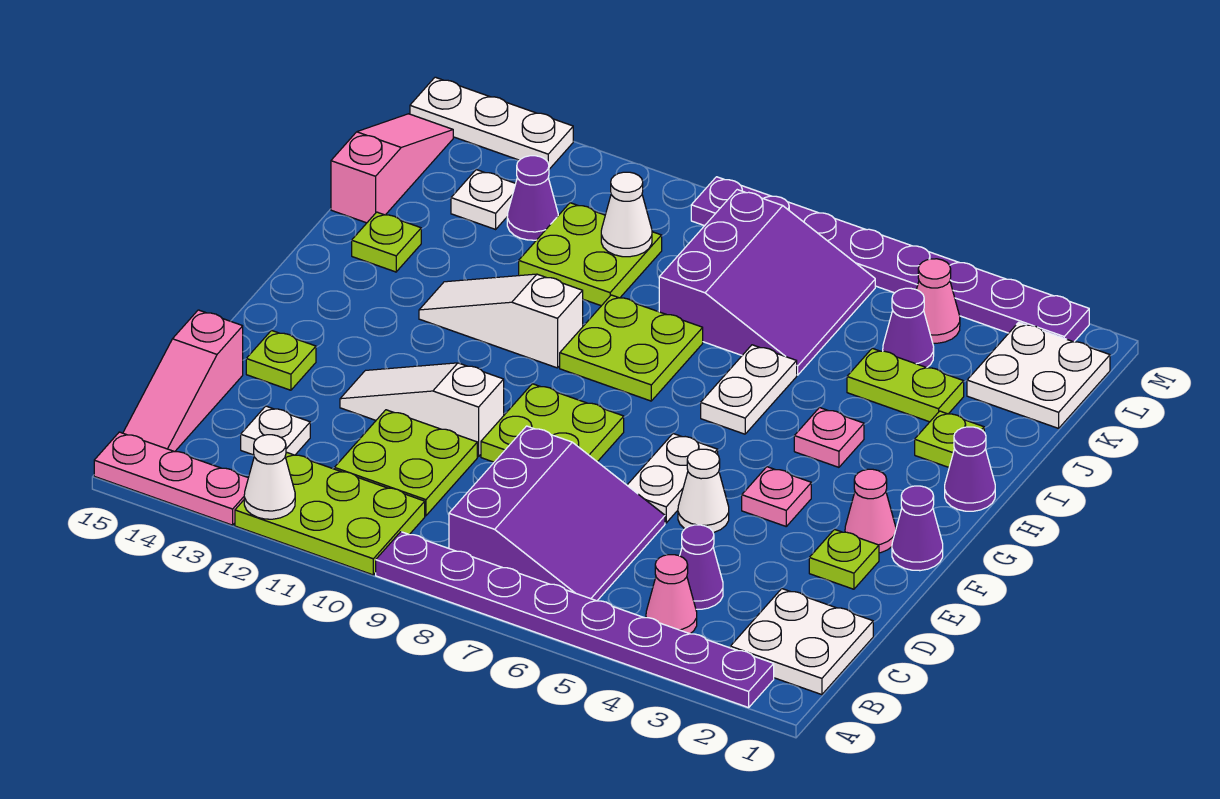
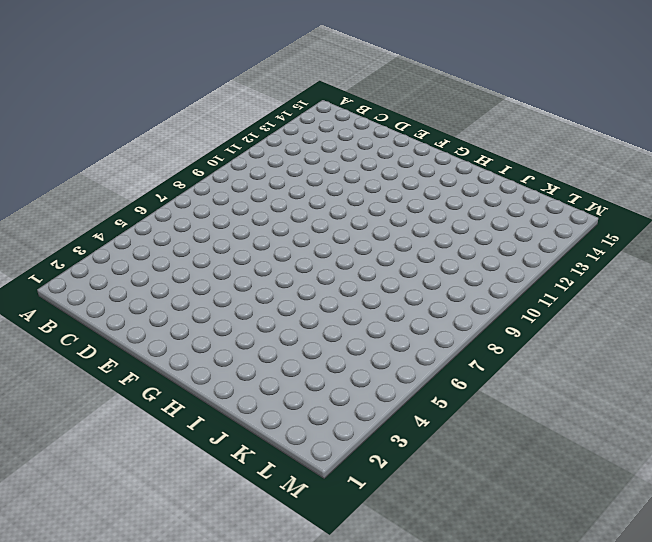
none -> purple 1x8 plate [376,532,774,708]
none -> lime 2x3 plate [235,452,425,575]
none -> pink 1x3 plate [94,432,248,525]
none -> white 2x2 plate [730,589,873,695]

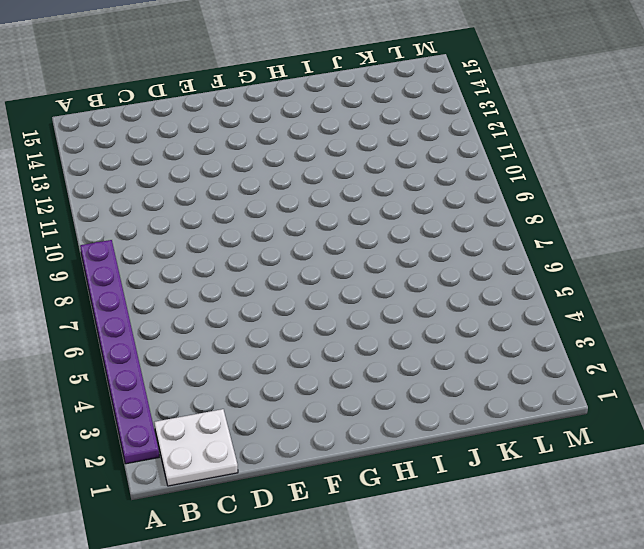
none -> lime 2x3 plate [235,452,425,575]
none -> pink 1x3 plate [94,432,248,525]
none -> pink 1x1 cone [646,555,697,634]
none -> purple 3x3 slope [449,426,665,601]

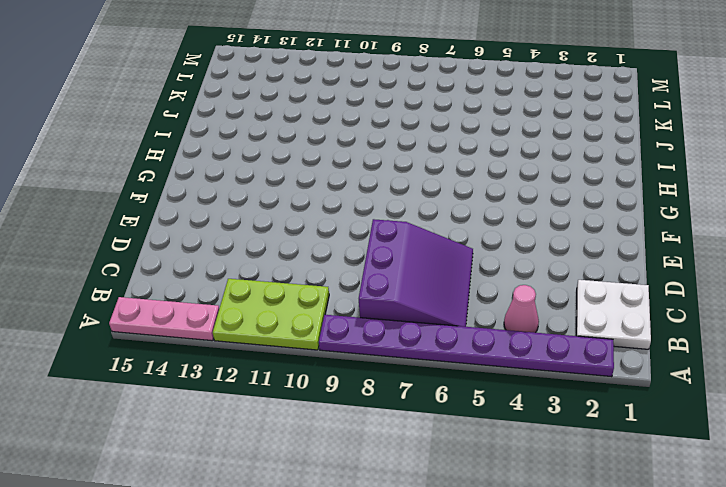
none -> pink 1x3 slope [123,310,243,452]
none -> purple 1x1 cone [680,525,723,609]
none -> lime 2x2 plate [334,410,477,516]
none -> white 1x1 plate [241,406,310,455]

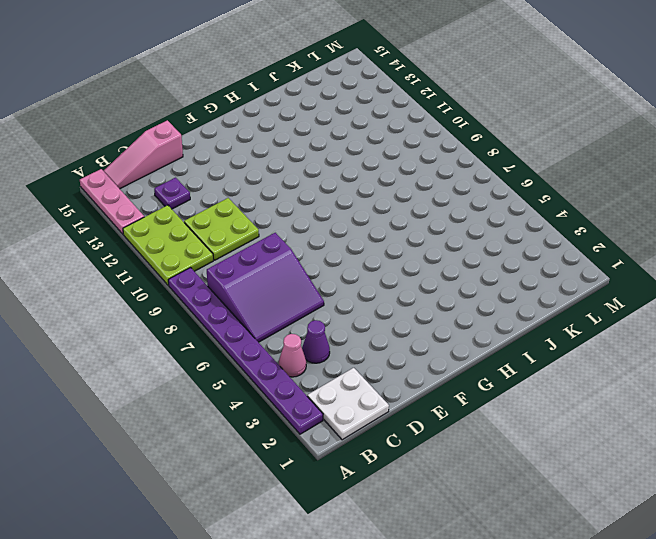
purple 1x1 plate [154,178,190,209] -> white 1x1 plate [241,406,310,455]
none -> lime 1x1 plate [809,529,879,589]
none -> white 1x1 cone [678,449,729,533]
none -> white 1x2 plate [627,434,718,523]
none -> lime 2x2 plate [481,384,624,462]

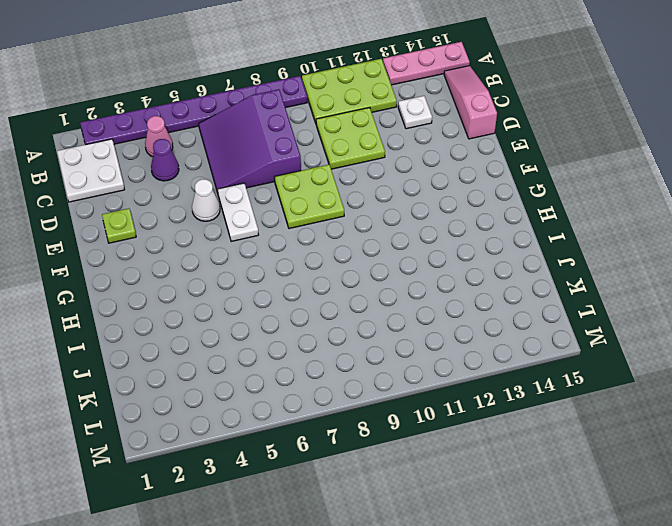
none -> white 1x3 slope [340,363,504,457]
none -> lime 1x1 plate [246,330,316,390]
none -> purple 1x1 cone [892,486,943,571]
none -> pink 1x1 cone [845,469,896,553]

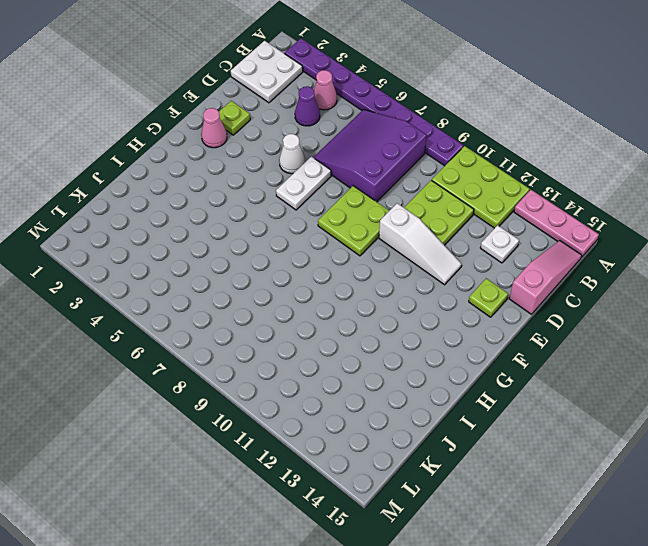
none -> purple 1x1 cone [892,486,943,571]
none -> pink 1x1 plate [742,467,811,526]
none -> purple 1x1 cone [945,427,995,511]
none -> pink 1x1 plate [794,408,864,467]

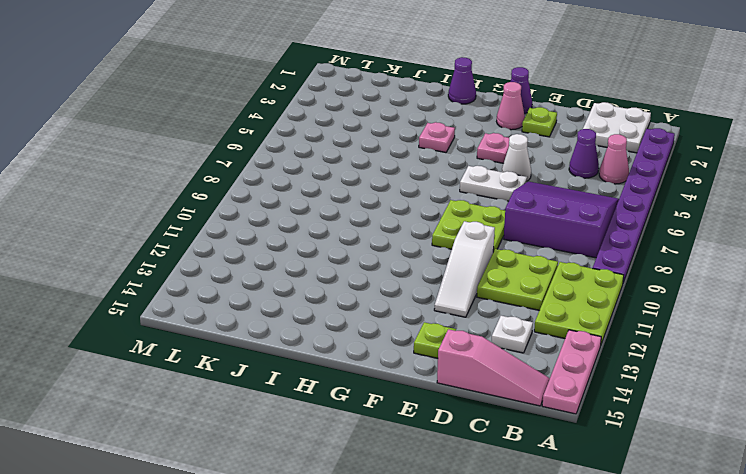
none -> white 1x2 plate [701,345,797,434]
none -> lime 2x2 plate [560,295,703,401]
none -> white 1x3 slope [419,274,583,368]
none -> lime 1x1 plate [915,411,984,467]

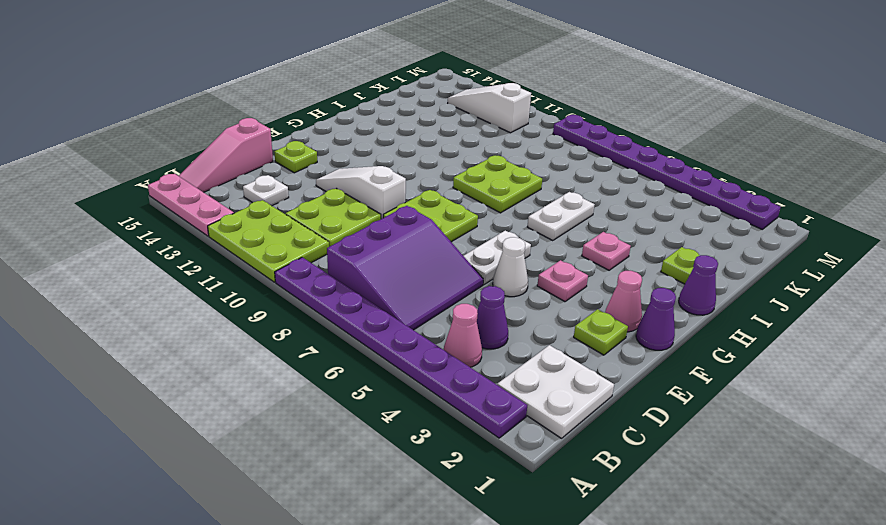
white 1x3 slope [448,83,531,133] -> white 1x3 slope moved to [419,274,583,368]
none -> lime 1x1 plate [352,212,421,272]
none -> lime 1x2 plate [847,348,964,422]
none -> purple 3x3 slope [659,190,875,375]
none -> lime 2x2 plate [519,203,662,306]

